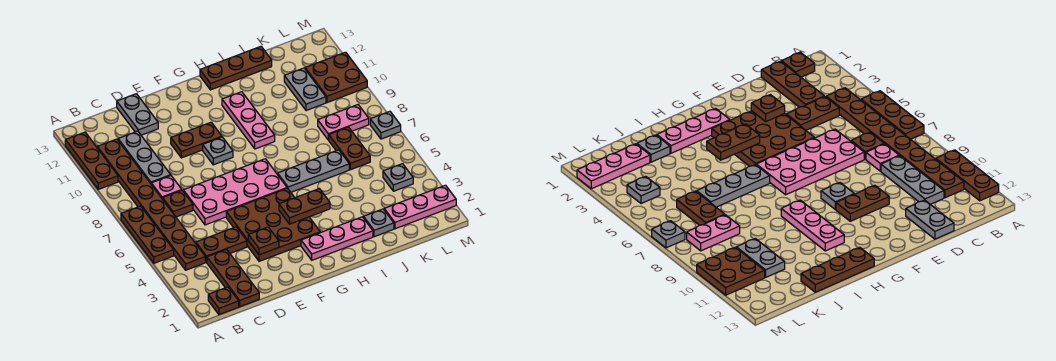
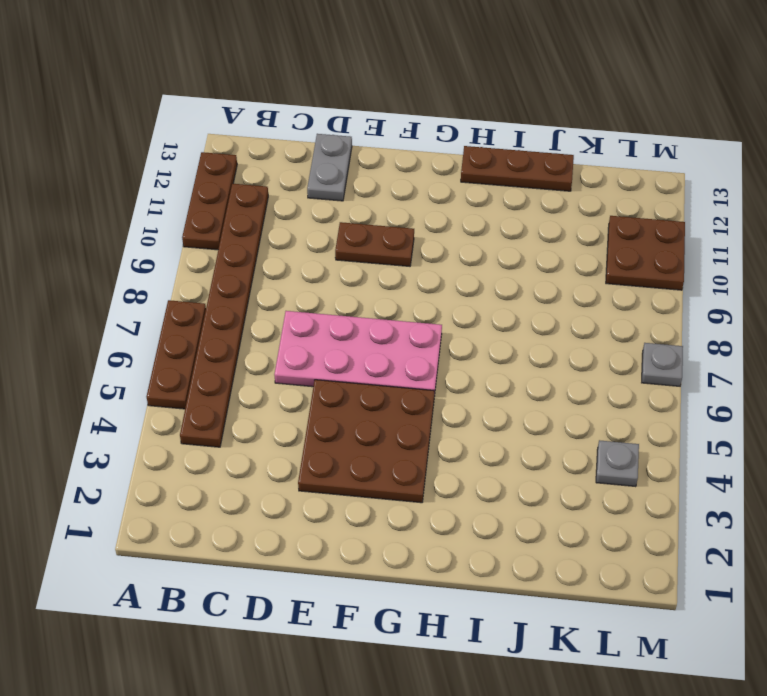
none -> brown 1x1 plate [208,287,239,315]
none -> brown 1x3 plate [207,249,259,307]
none -> brown 1x2 plate [196,227,247,262]

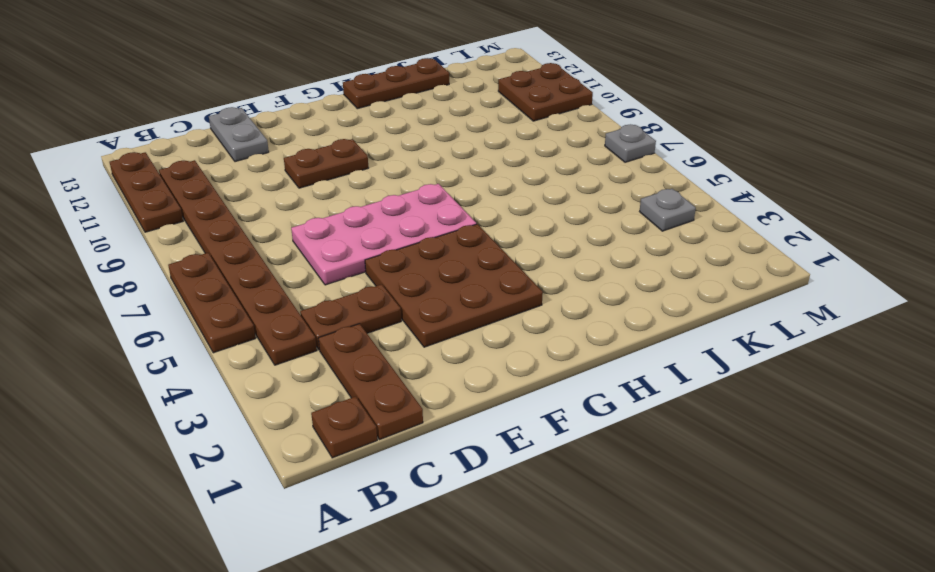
none -> brown 1x1 plate [163,190,193,217]
none -> pink 1x1 plate [151,176,182,199]
none -> grey 1x3 plate [118,131,171,183]

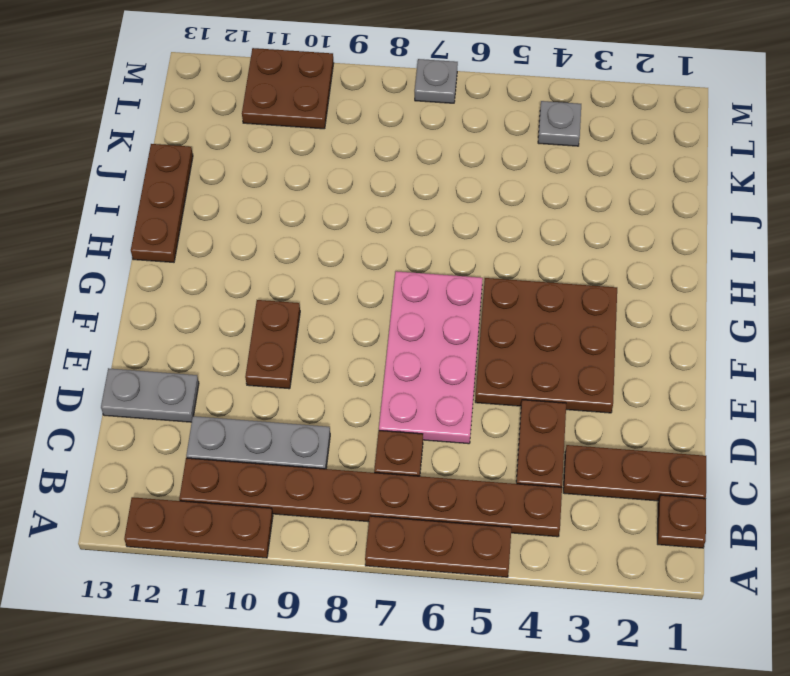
none -> pink 1x1 plate [151,176,182,199]
none -> grey 1x1 plate [203,137,233,165]
none -> pink 1x3 plate [301,217,373,260]

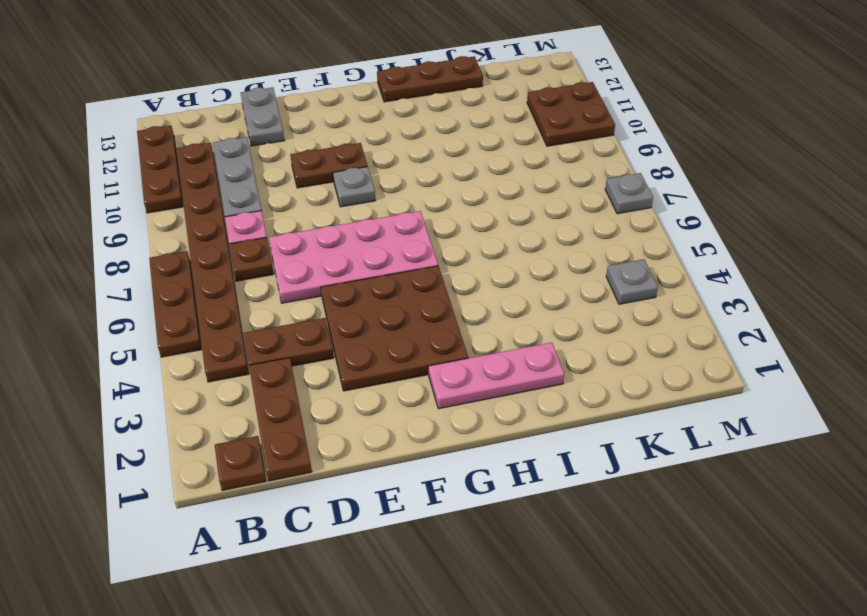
none -> grey 1x3 plate [278,150,349,192]
none -> pink 1x3 plate [222,92,275,149]
none -> grey 1x1 plate [363,209,394,237]

